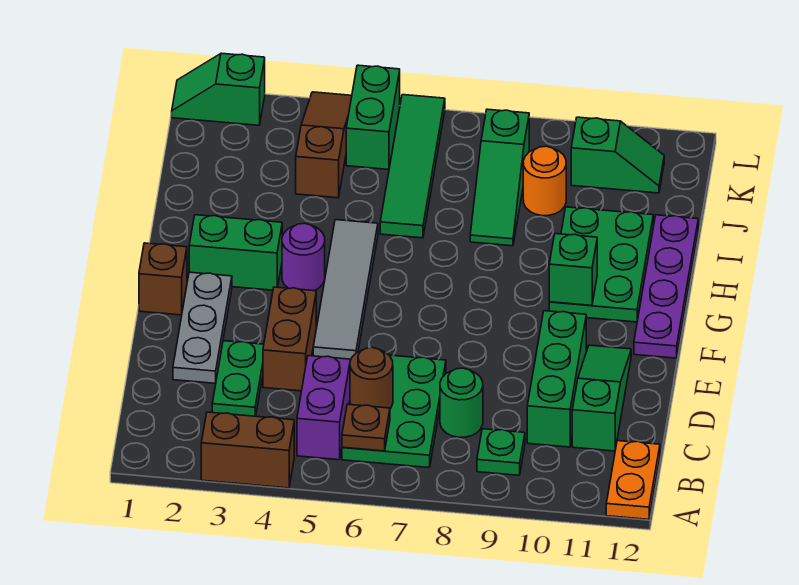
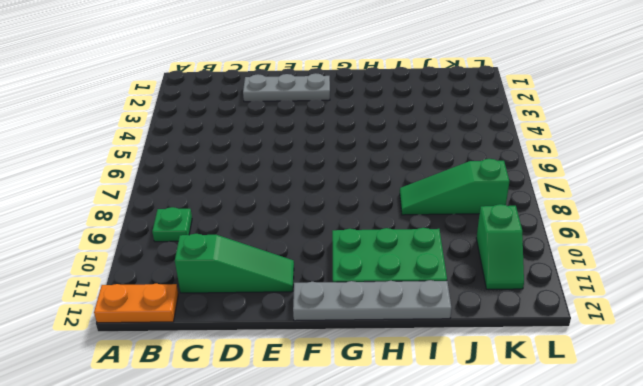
grey 1x4 plate [293,280,451,321] -> purple 1x4 plate [634,215,698,358]
none -> brown 1x2 brick [201,412,294,488]
none -> purple 1x2 brick [297,356,350,460]
none -> green 2x3 plate [342,355,446,468]

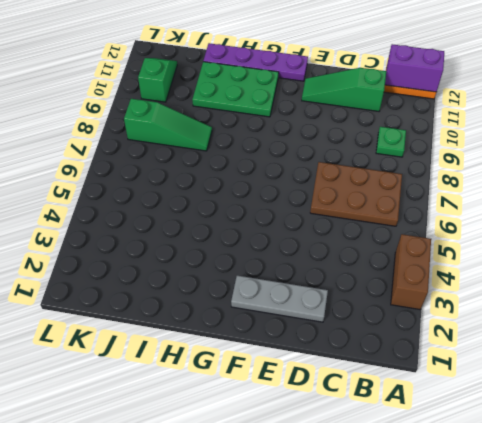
purple 1x2 brick [385,44,444,92] -> purple 1x2 brick moved to [297,356,350,460]
brown 2x3 plate [310,162,402,226] -> green 2x3 plate [342,355,446,468]
none -> green 1x2 plate [212,341,264,416]
none -> green 1x1 round brick [440,368,483,437]
none -> green 1x3 brick [527,311,586,447]

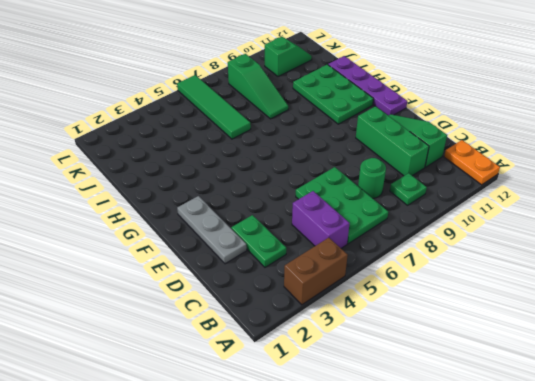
none -> brown 1x2 brick [263,287,316,391]
none -> grey 1x4 tile [313,220,378,361]
none -> brown 1x1 brick [139,243,187,315]

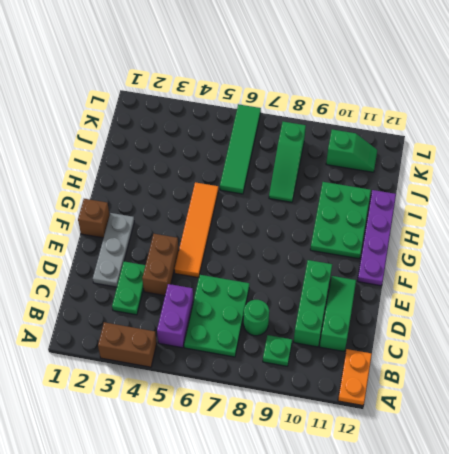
orange 1x4 tile [174,182,218,278] -> grey 1x4 tile [313,220,378,361]
none -> green 1x2 brick [189,215,282,290]
none -> purple 1x1 round brick [282,223,325,291]
none -> brown 1x3 slope [296,92,352,198]

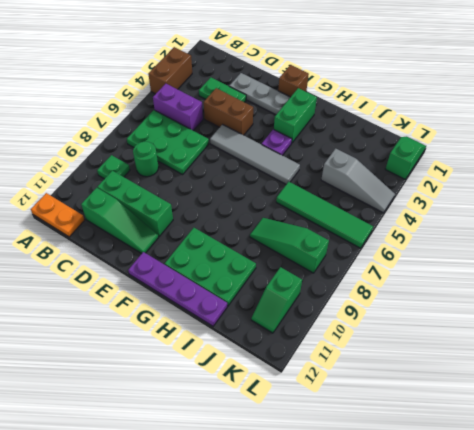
purple 1x1 plate [262,129,292,155] -> purple 1x1 round brick [282,223,325,291]
grey 1x3 slope [321,149,395,213] -> brown 1x3 slope [296,92,352,198]
none -> orange 1x1 round brick [523,146,566,216]
none -> green 1x2 brick [346,65,400,169]
none -> brown 1x1 plate [342,404,390,451]

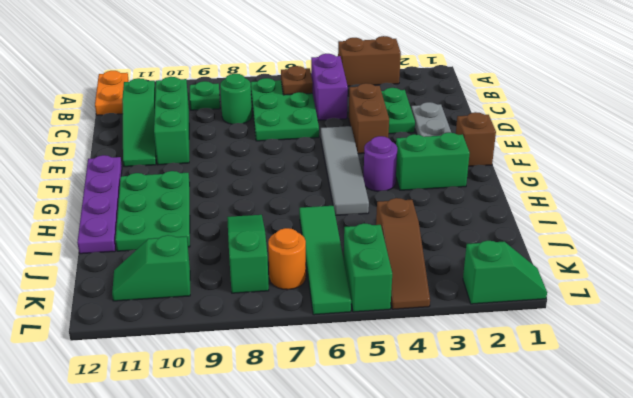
orange 1x1 round brick [268,228,306,290] -> orange 1x1 round brick moved to [523,146,566,216]
none -> brown 1x1 round brick [350,348,393,409]
none -> green 1x1 brick [549,234,597,305]

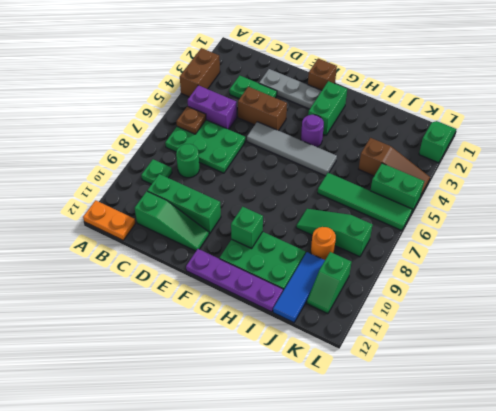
blue 1x3 tile [273,252,325,323] -> none
none -> brown 1x1 round brick [350,348,393,409]

